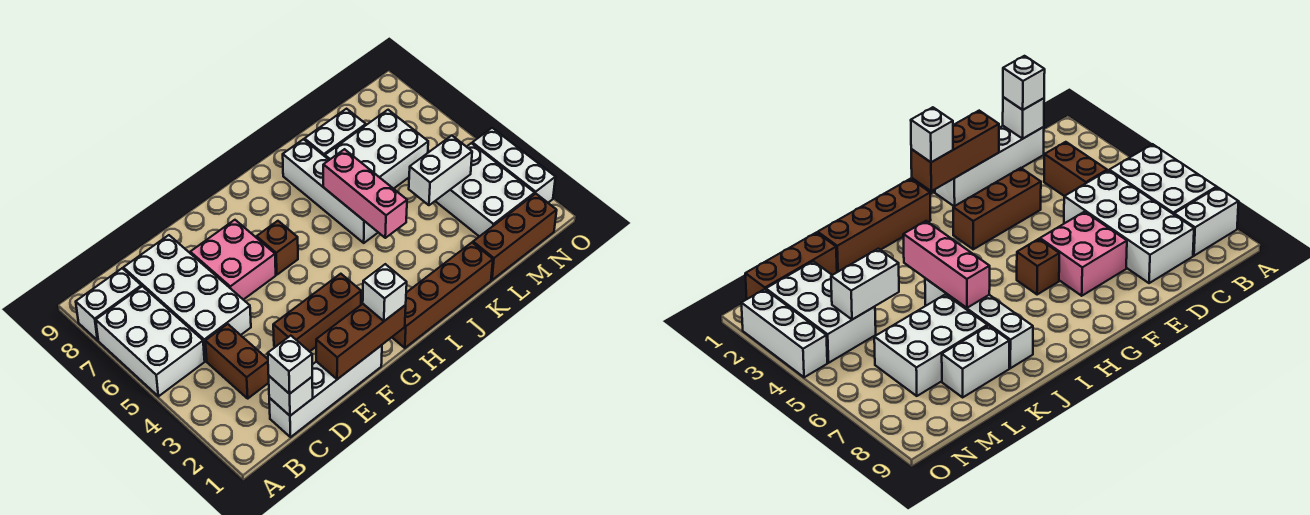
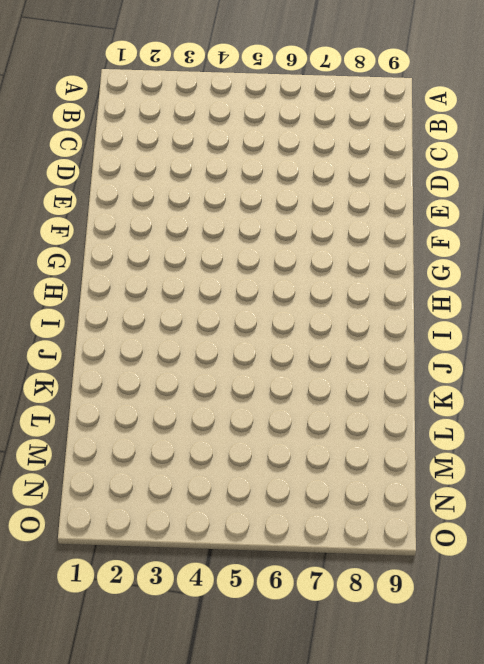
none -> white 2x3 brick [96,286,205,396]
none -> white 1x2 brick [76,268,142,340]
none -> white 1x4 brick [269,345,382,437]

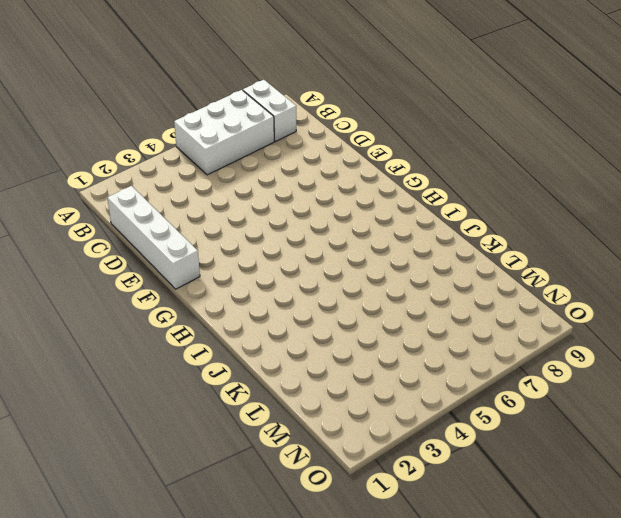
none -> brown 1x2 brick [205,324,269,398]
none -> white 2x4 brick [123,235,251,361]
none -> brown 1x3 brick [273,274,361,352]

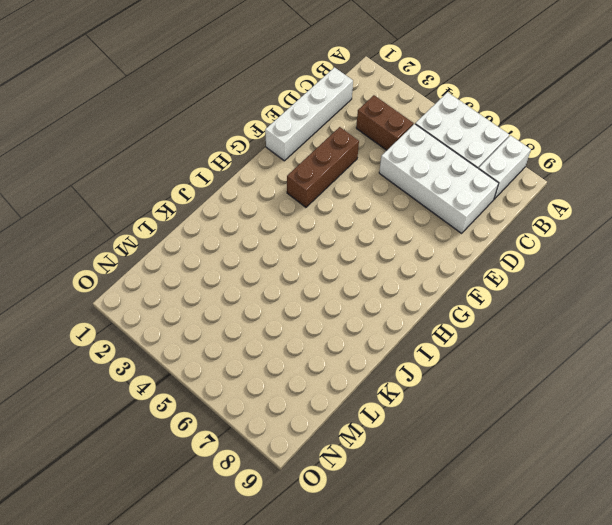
none -> pink 2x2 brick [190,220,276,300]
none -> brown 1x1 brick [257,221,298,275]
none -> brown 1x4 brick [392,243,493,348]

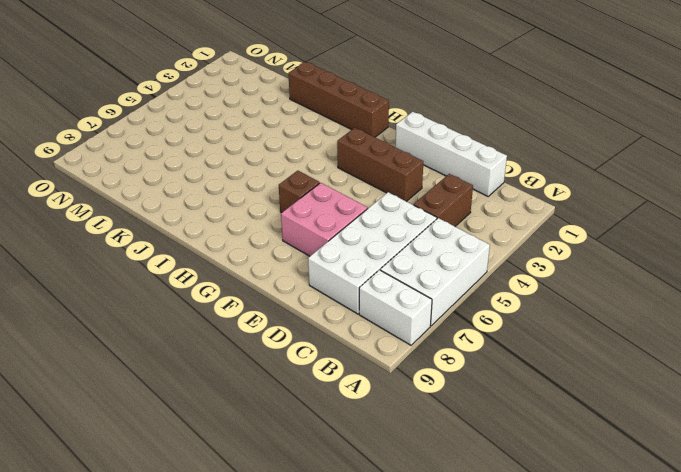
none -> white 1x4 brick [283,139,378,243]
none -> white 2x3 brick [325,110,428,189]
none -> white 1x2 brick [305,109,366,156]

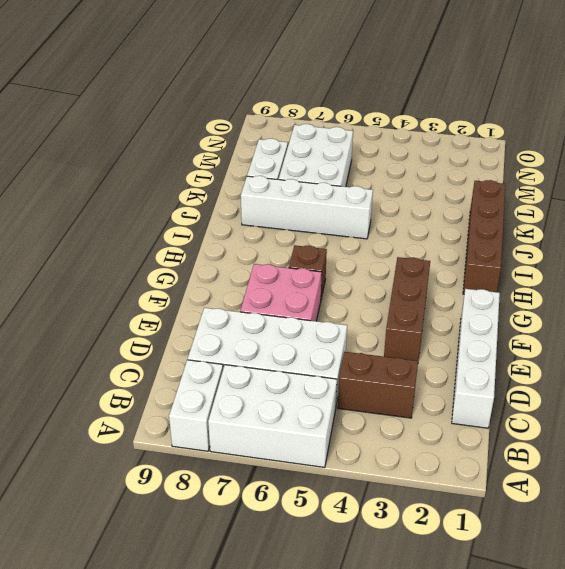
none -> brown 1x3 brick [473,194,557,280]
none -> white 2x3 brick [436,143,535,237]
none -> white 1x3 brick [472,128,555,203]

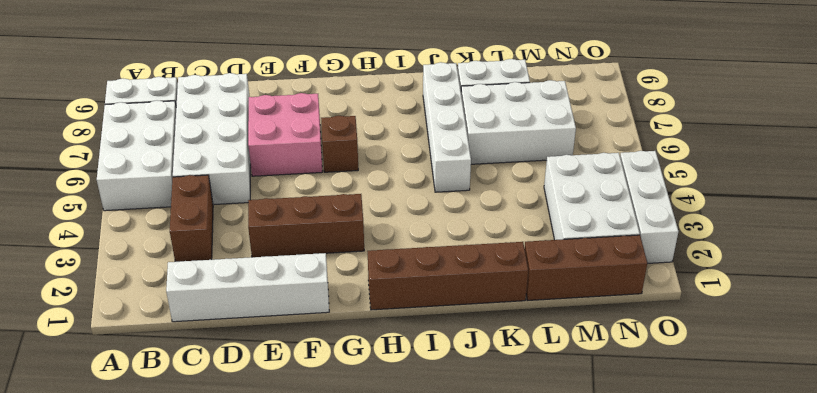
none -> white 1x1 brick [269,376,313,416]
none -> brown 1x3 brick [316,304,406,379]
none -> pink 1x3 brick [323,149,407,238]

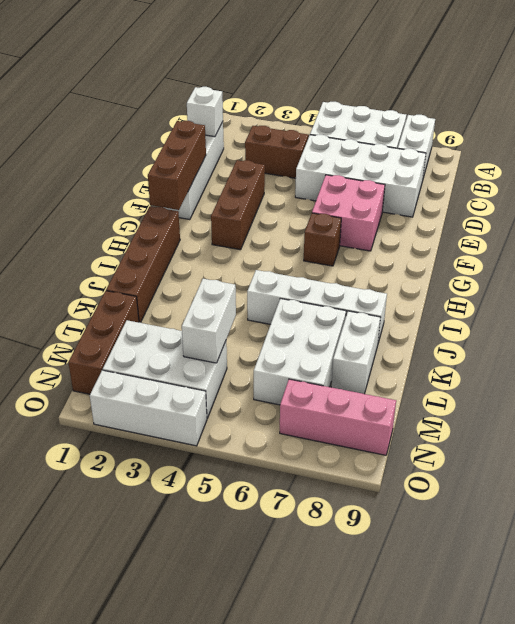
pink 1x3 brick [280,379,396,455] -> pink 1x3 brick moved to [323,149,407,238]
none -> white 1x1 brick [268,336,312,394]
none -> white 1x1 brick [363,264,407,321]

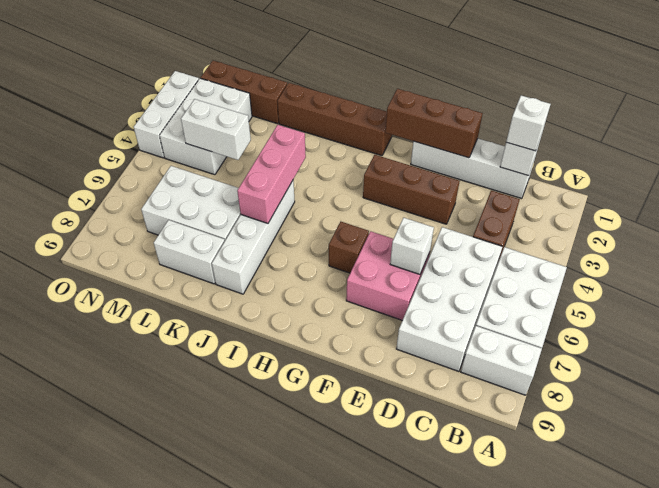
white 1x1 brick [390,218,434,274] -> white 1x1 brick moved to [363,264,407,321]

